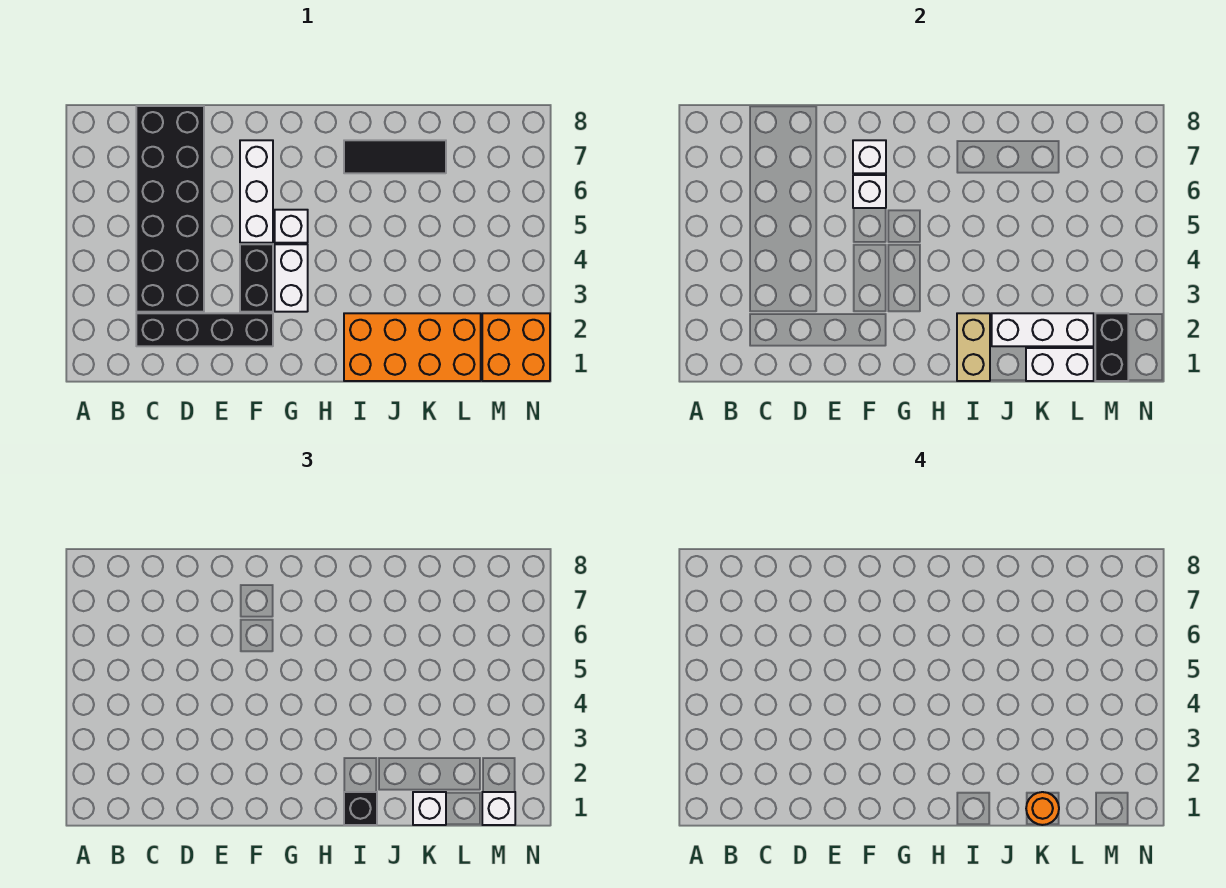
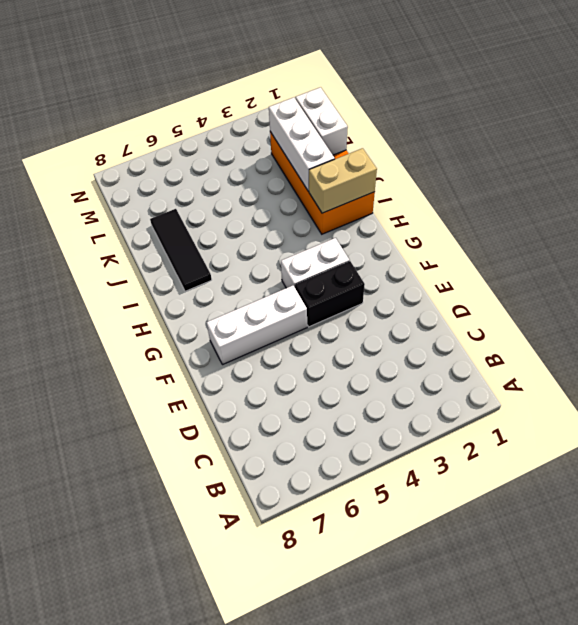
none -> black 1x4 brick [136,313,273,346]
none -> black 2x6 brick [136,106,204,312]
none -> white 1x1 brick [275,210,308,243]

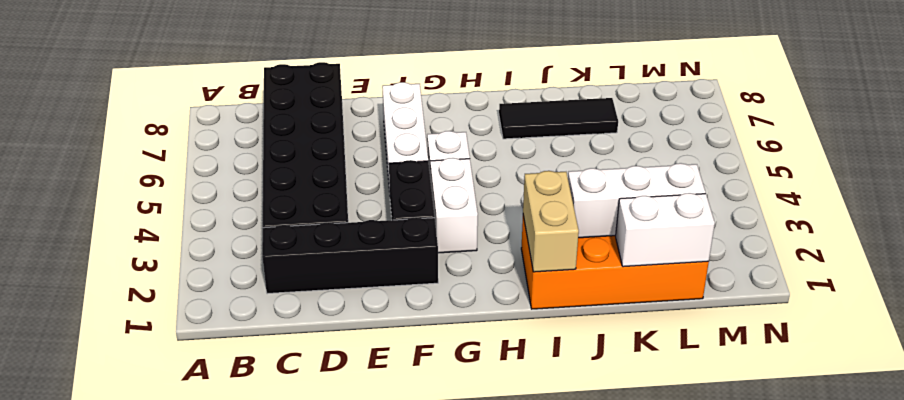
none -> orange 2x2 brick [482,313,550,381]
none -> white 1x1 brick [853,175,886,208]
none -> white 1x1 brick [853,140,886,173]

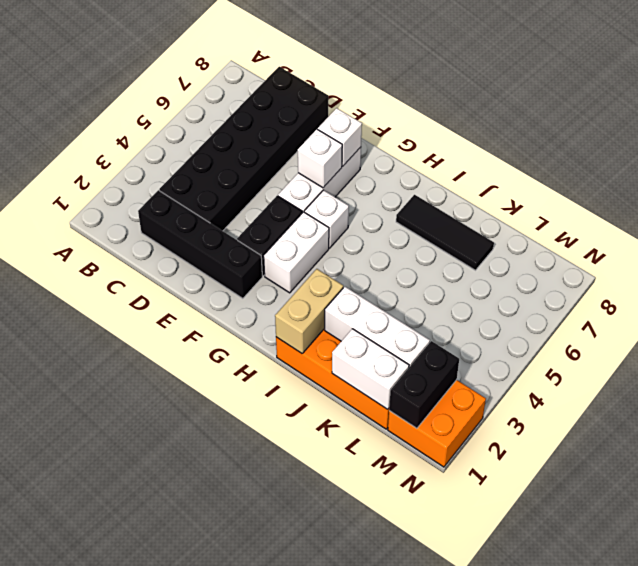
none -> black 1x1 brick [344,792,377,825]
none -> white 1x1 brick [413,792,446,825]
none -> white 1x1 brick [482,792,515,825]

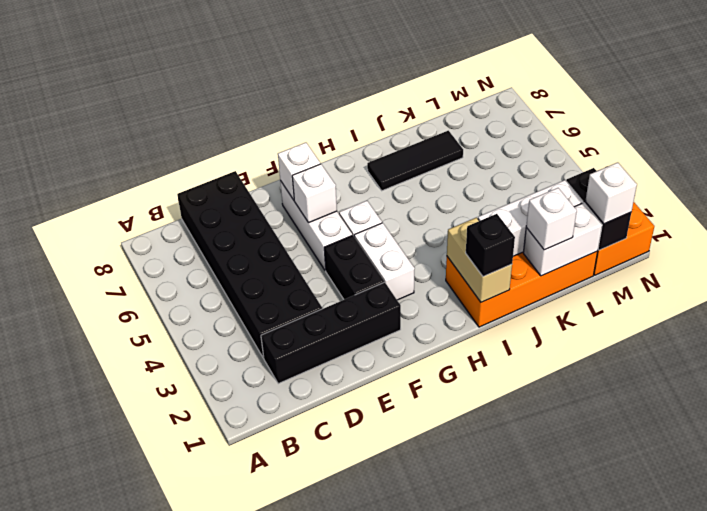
none -> orange 1x1 round brick [1026,792,1059,825]

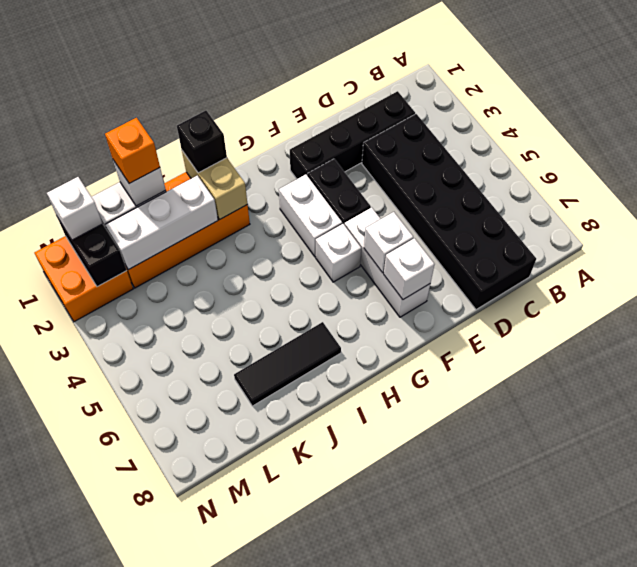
orange 1x1 brick [105,118,160,184] -> orange 1x1 round brick [1026,792,1059,825]

